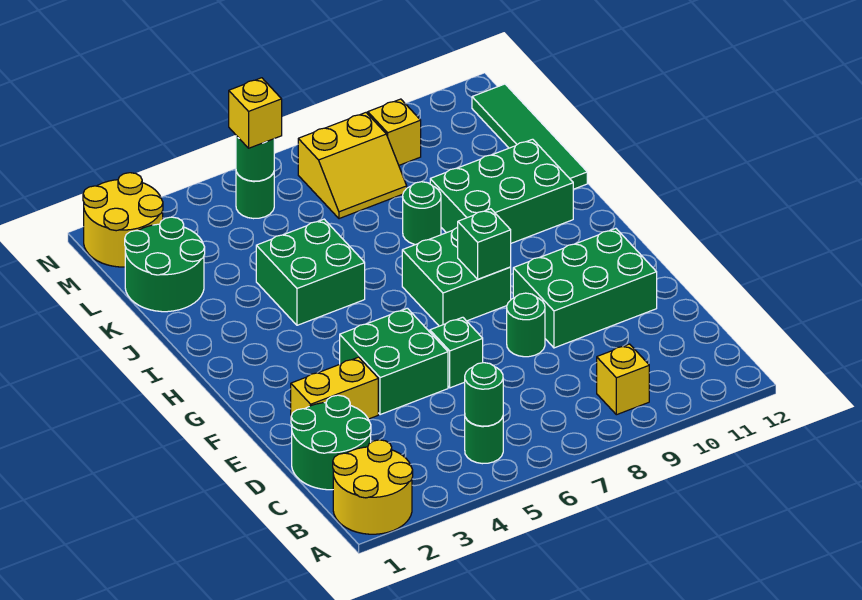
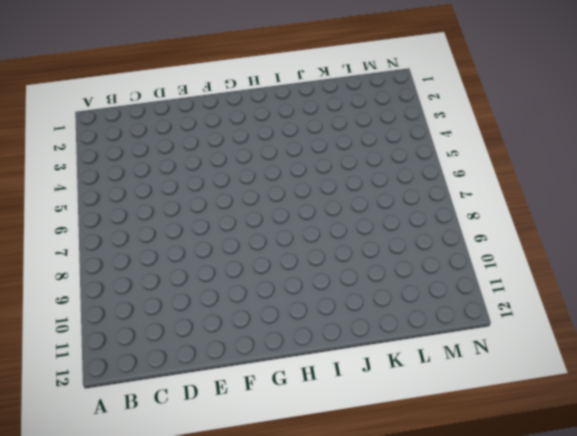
none -> yellow 2x2 round brick [333,440,413,534]
none -> green 1x1 round brick [465,417,503,464]
none -> yellow 1x1 brick [597,344,649,415]

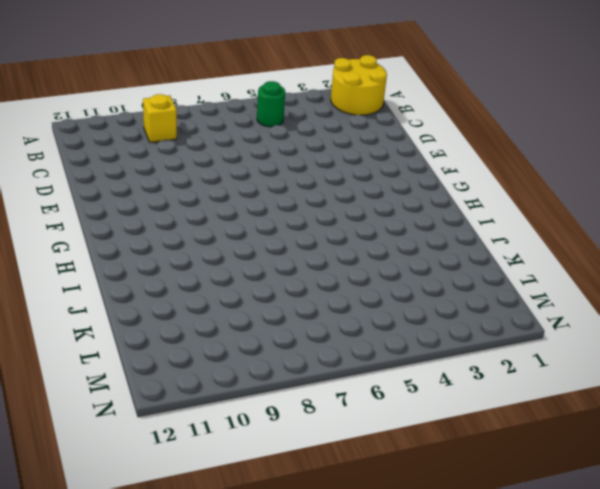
none -> green 2x2 round brick [291,395,371,490]
none -> yellow 1x2 brick [291,357,378,419]
none -> green 2x2 brick [340,308,448,415]

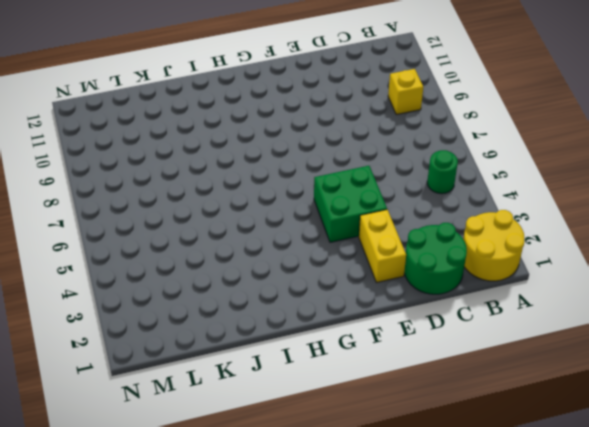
none -> green 1x1 brick [430,317,483,388]
none -> green 1x1 round brick [507,293,545,357]
none -> green 2x3 brick [513,228,657,348]

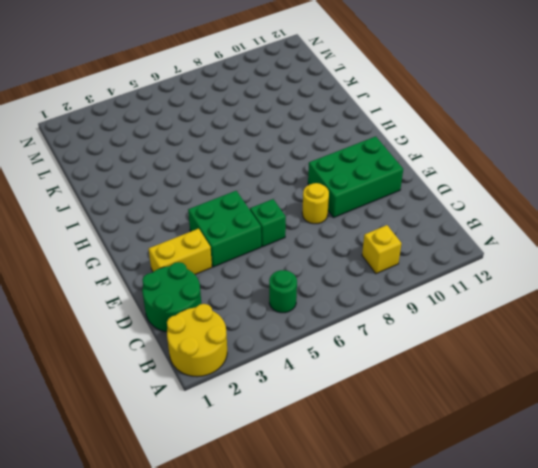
yellow 1x1 round brick [302,183,329,224] -> green 1x1 round brick [507,293,545,357]
none -> green 2x2 brick [402,227,511,326]
none -> green 2x2 brick [256,219,365,325]
none -> green 2x3 brick [430,139,573,243]

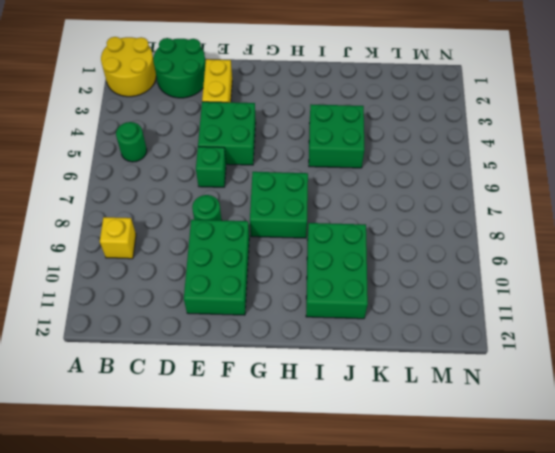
none -> green 1x1 round brick [403,182,441,245]
none -> green 1x4 tile [472,84,587,189]
none -> green 2x2 round brick [125,217,205,312]

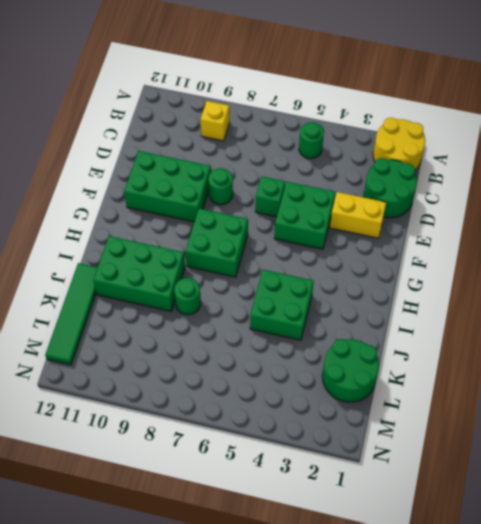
none -> yellow 2x2 slope [298,113,407,219]
none -> yellow 2x2 round brick [83,173,163,267]
none -> green 1x1 round brick [236,172,274,219]

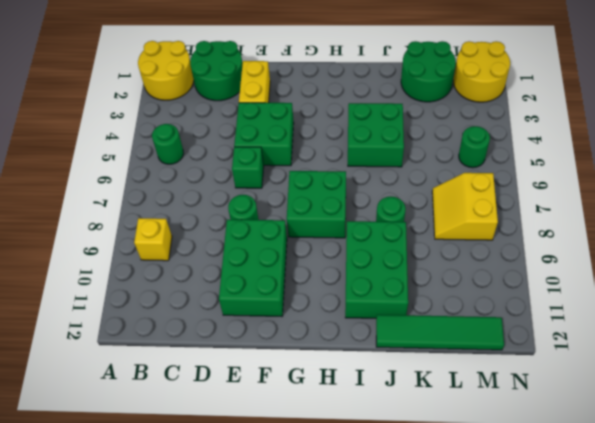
none -> yellow 1x1 brick [368,99,421,165]
none -> green 1x1 round brick [465,363,503,426]
none -> green 1x1 brick [458,209,511,279]

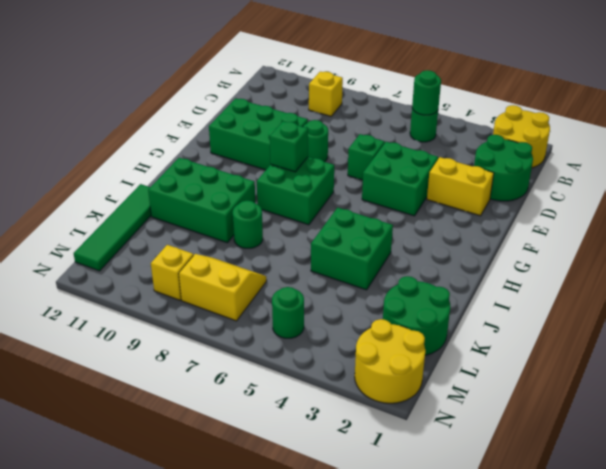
none -> green 1x1 round brick [236,136,274,181]
none -> yellow 1x1 brick [229,78,282,148]

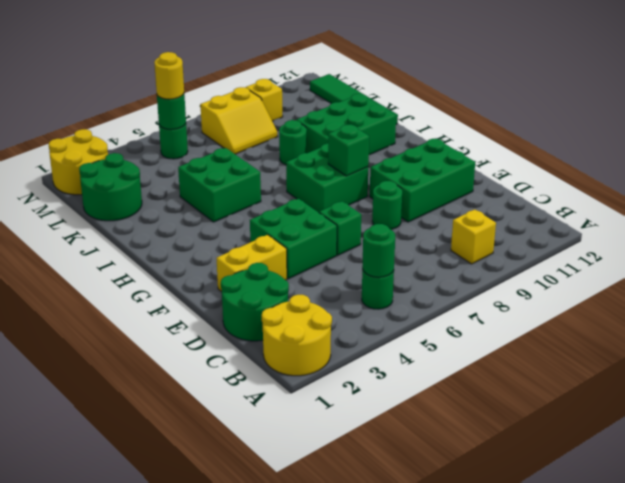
yellow 1x1 round brick [154,52,184,99] -> yellow 1x1 brick [229,78,282,148]

